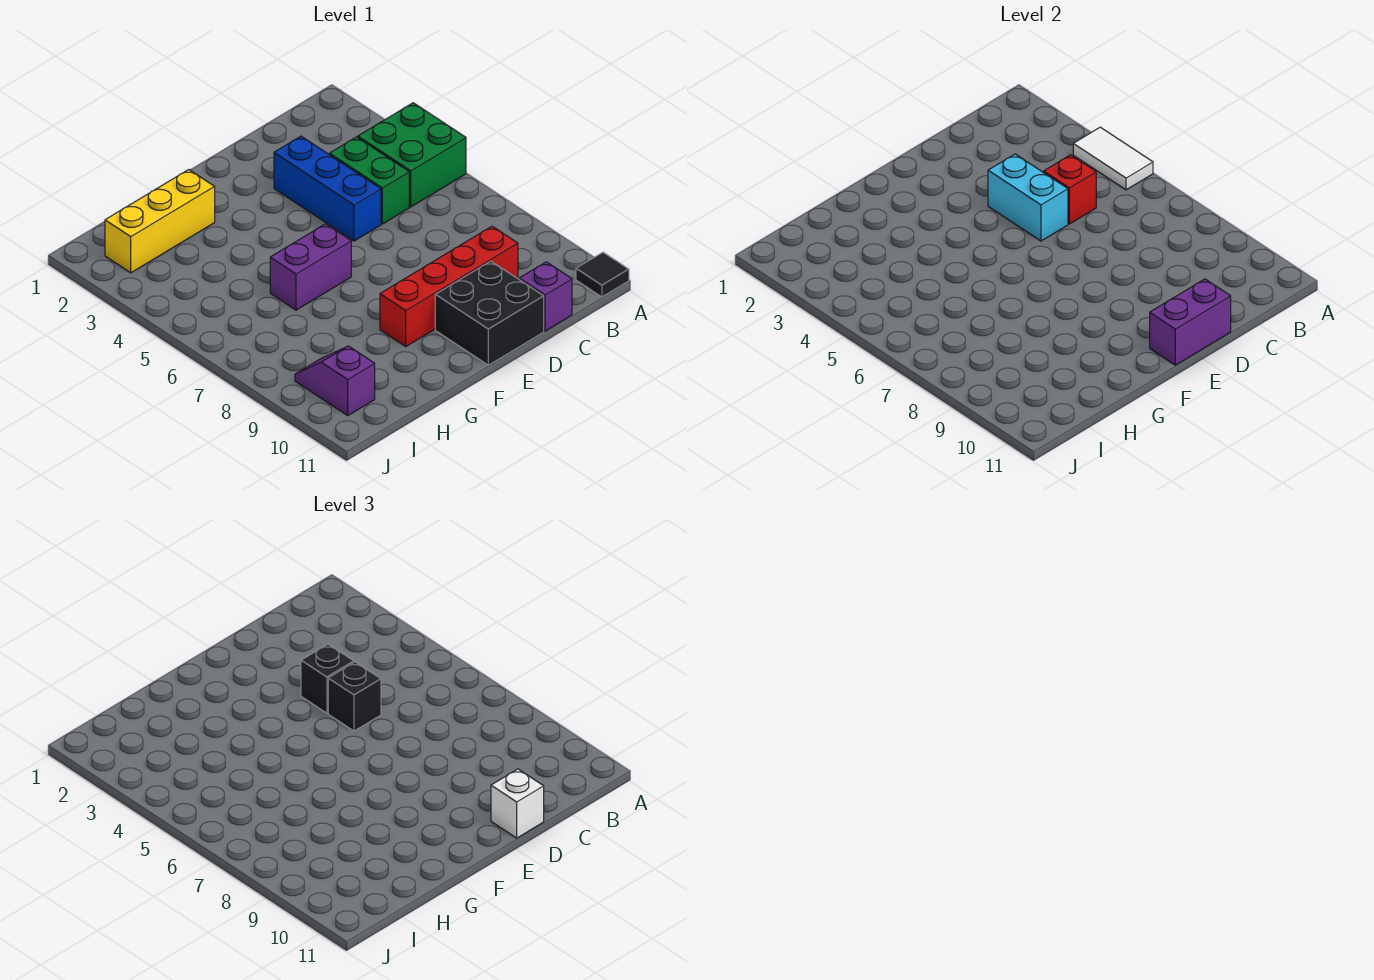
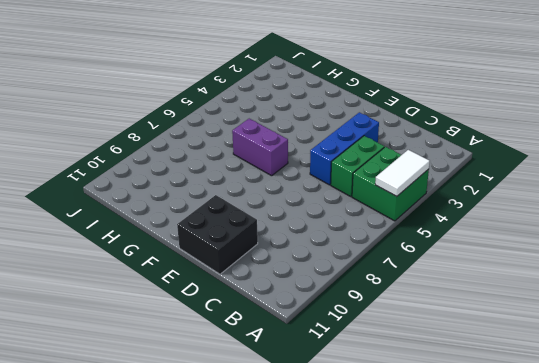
none -> black 1x1 tile [576,252,629,297]
none -> red 1x4 brick [380,226,518,346]
none -> purple 1x1 brick [519,262,572,331]

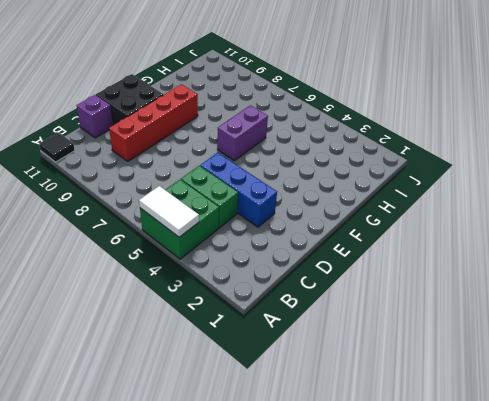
none -> yellow 1x3 brick [105,170,215,273]
none -> purple 1x2 slope [295,346,375,415]
none -> red 1x1 brick [1044,155,1096,224]

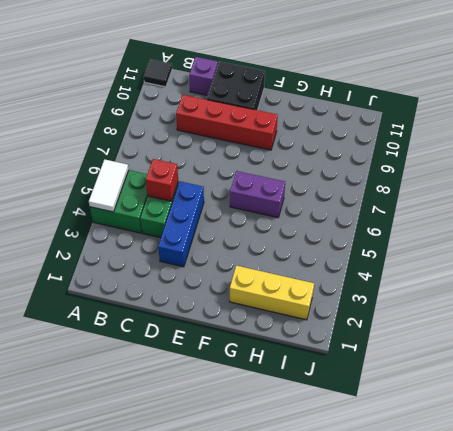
none -> purple 1x2 slope [295,346,375,415]
none -> cyan 1x2 brick [988,154,1068,241]
none -> purple 1x2 brick [1150,279,1231,365]

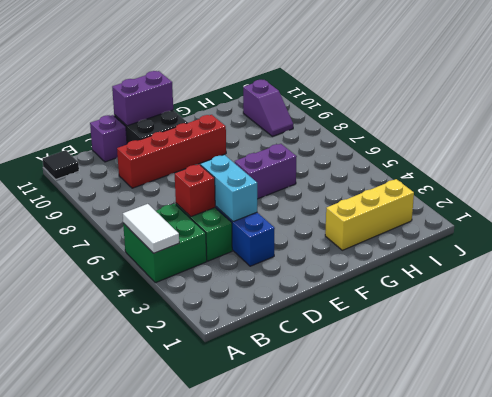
none -> black 1x1 brick [301,644,354,713]
none -> black 1x1 brick [328,662,381,731]
none -> white 1x1 brick [491,769,544,838]

